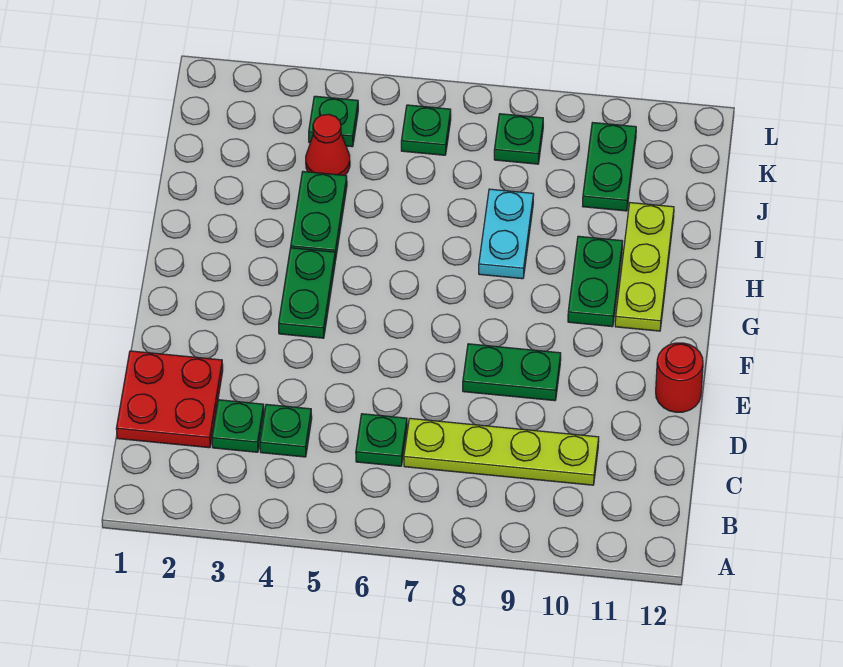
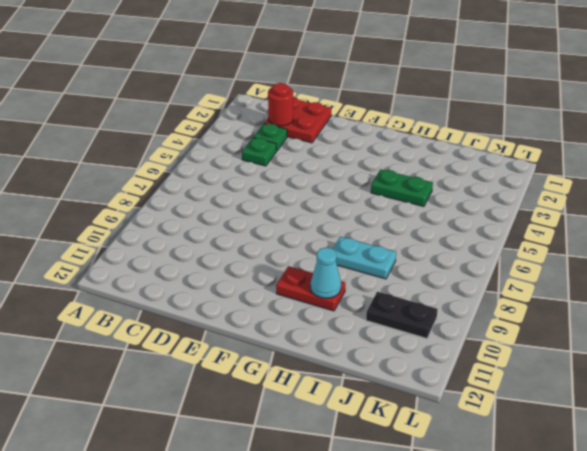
red 1x1 round brick [268,83,293,126] -> red 1x1 round brick moved to [656,343,703,412]
red 1x2 plate [276,266,345,311] -> green 1x2 plate [568,236,623,327]
cyan 1x1 cone [310,248,341,298] -> none
black 1x2 plate [366,292,438,338] -> green 1x2 plate [583,123,636,211]
none -> green 1x1 plate [356,414,407,466]
none -> lime 1x4 plate [404,418,599,485]
none -> green 1x2 plate [463,344,561,401]

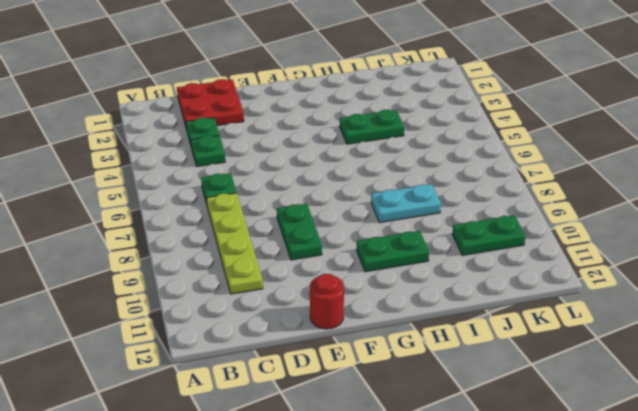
none -> green 1x2 plate [279,248,335,338]
none -> lime 1x3 plate [615,203,674,331]
none -> red 1x1 cone [306,114,350,175]

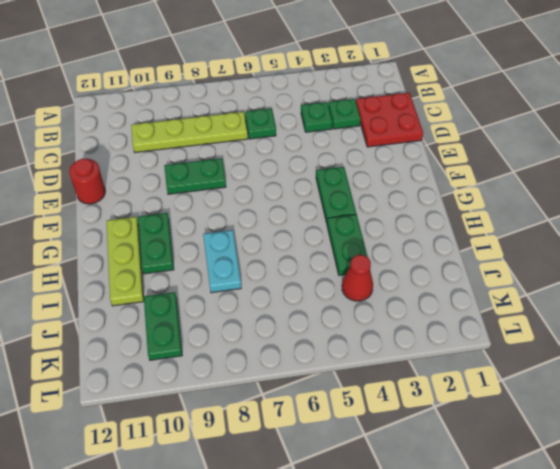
none -> green 1x1 plate [309,96,358,147]
none -> green 1x1 plate [401,105,451,155]
none -> green 1x1 plate [494,114,543,164]

